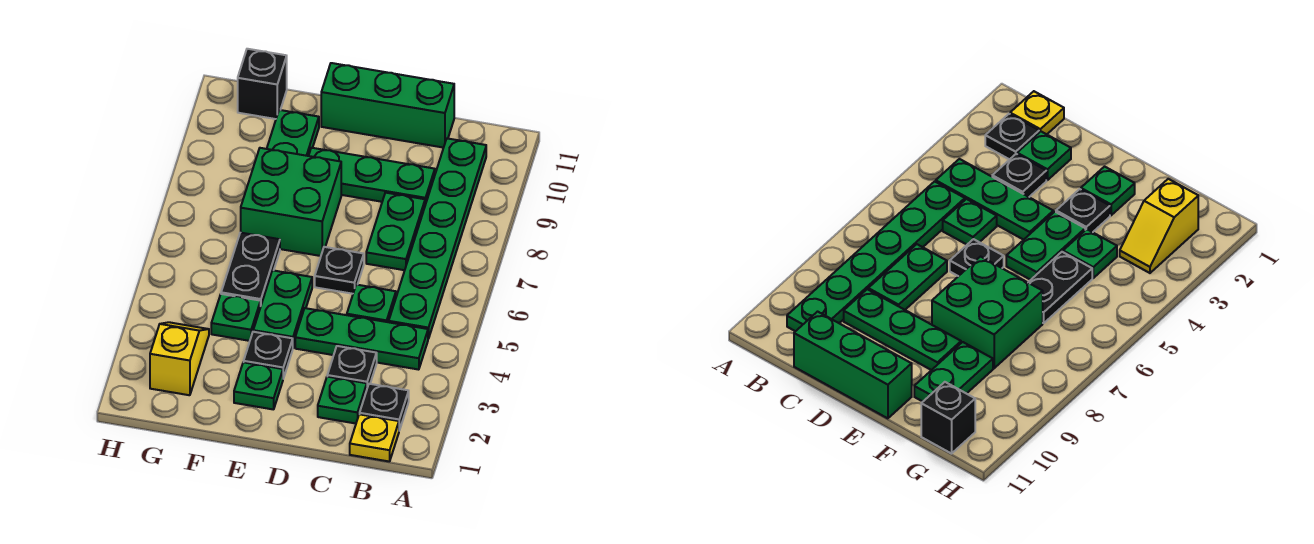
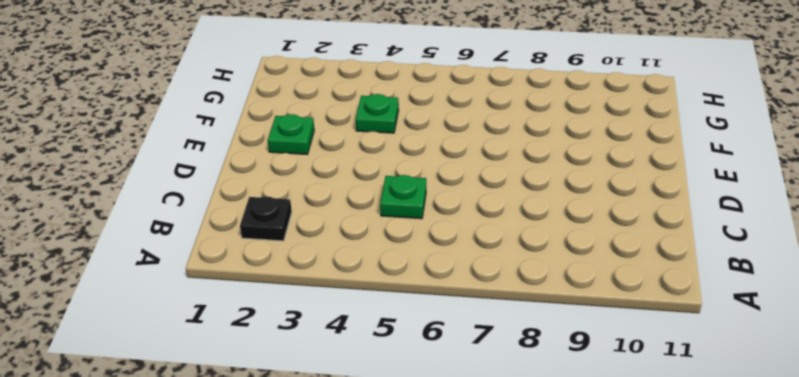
none -> yellow 1x1 plate [350,414,399,462]
none -> green 1x3 plate [295,308,428,370]
none -> green 1x6 plate [389,138,486,339]

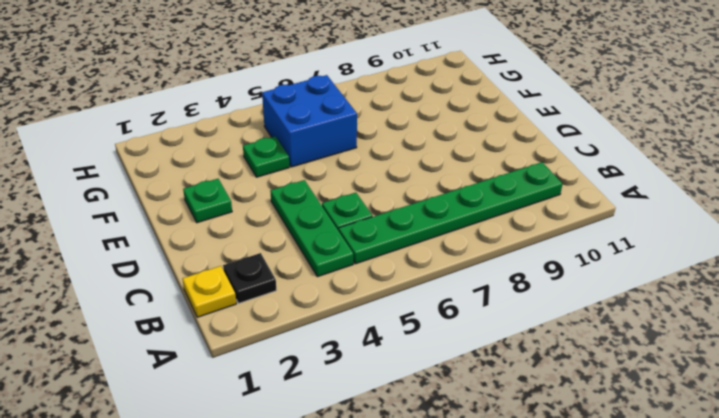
blue 2x2 brick [262,75,357,167] -> black 1x2 plate [221,233,280,304]
none -> green 1x1 plate [318,377,367,423]
none -> black 1x1 plate [327,346,377,387]
none -> green 1x2 plate [366,193,425,270]

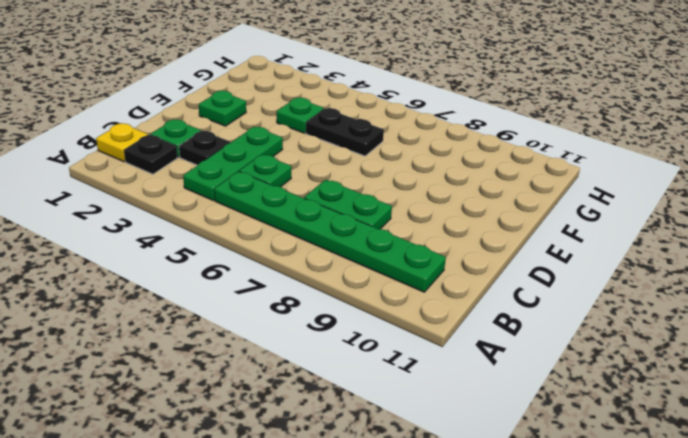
none -> green 1x3 plate [309,148,435,205]
none -> green 1x3 brick [321,63,454,148]
none -> black 1x1 plate [315,247,364,294]

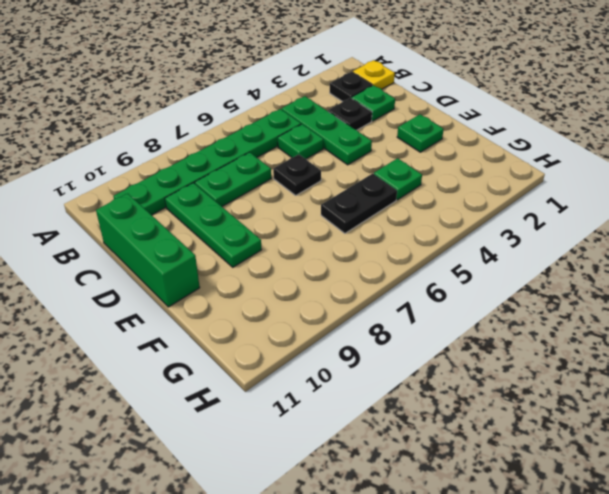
none -> black 1x1 plate [244,332,293,379]
none -> green 1x2 plate [253,270,312,347]
none -> green 2x2 brick [241,148,341,256]

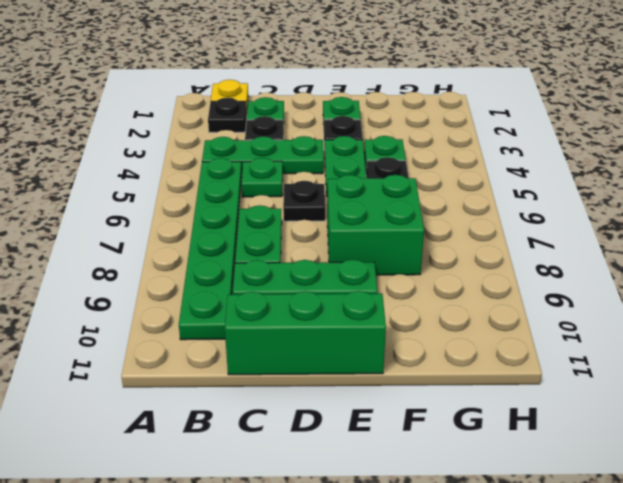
none -> green 1x2 plate [267,110,319,156]
none -> yellow 1x2 slope [150,322,209,395]
none -> black 1x1 brick [238,49,287,119]

